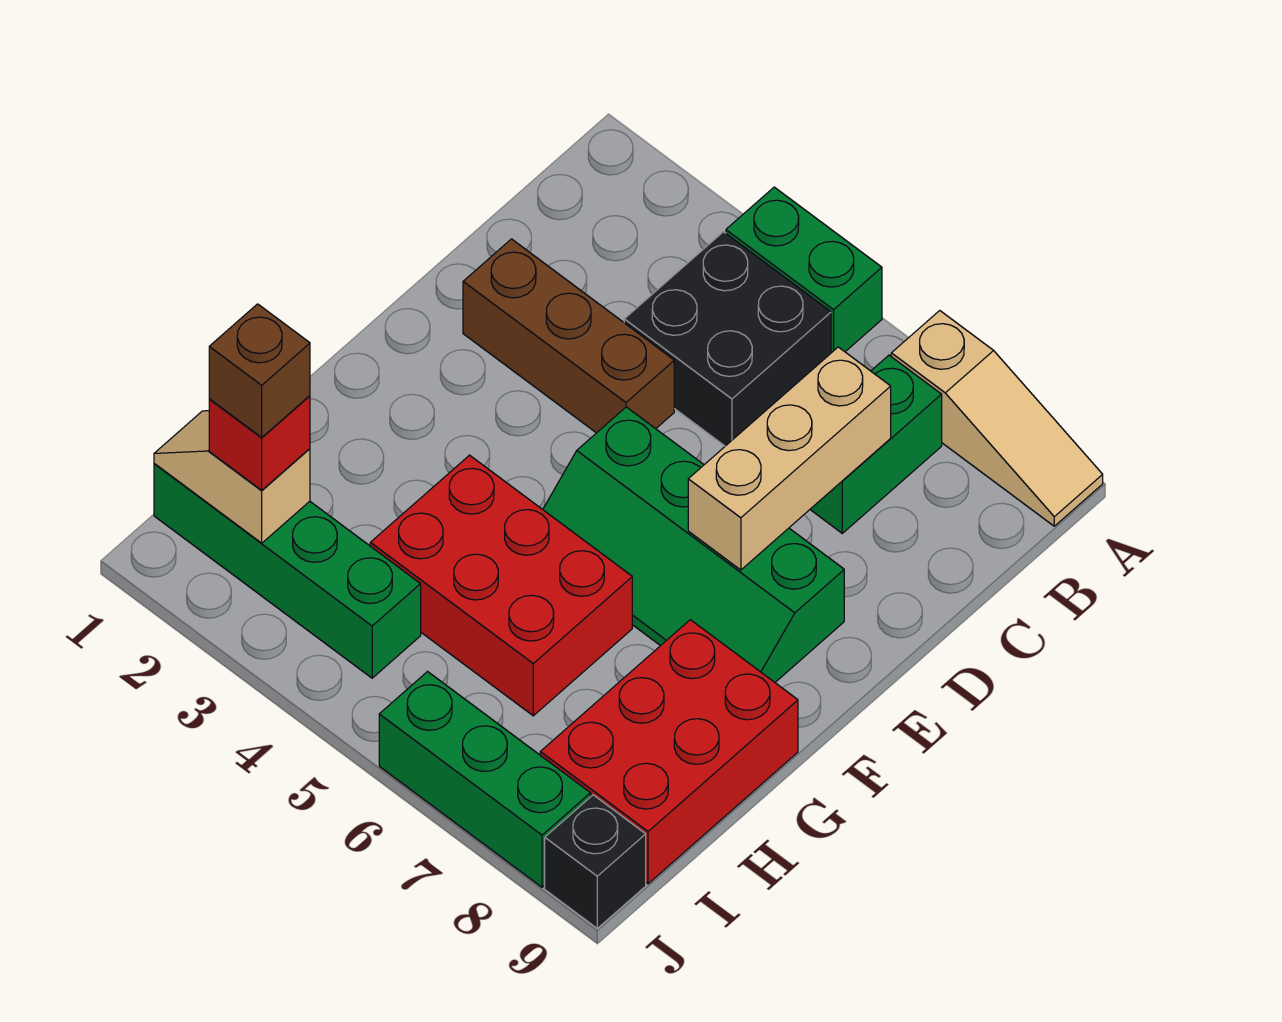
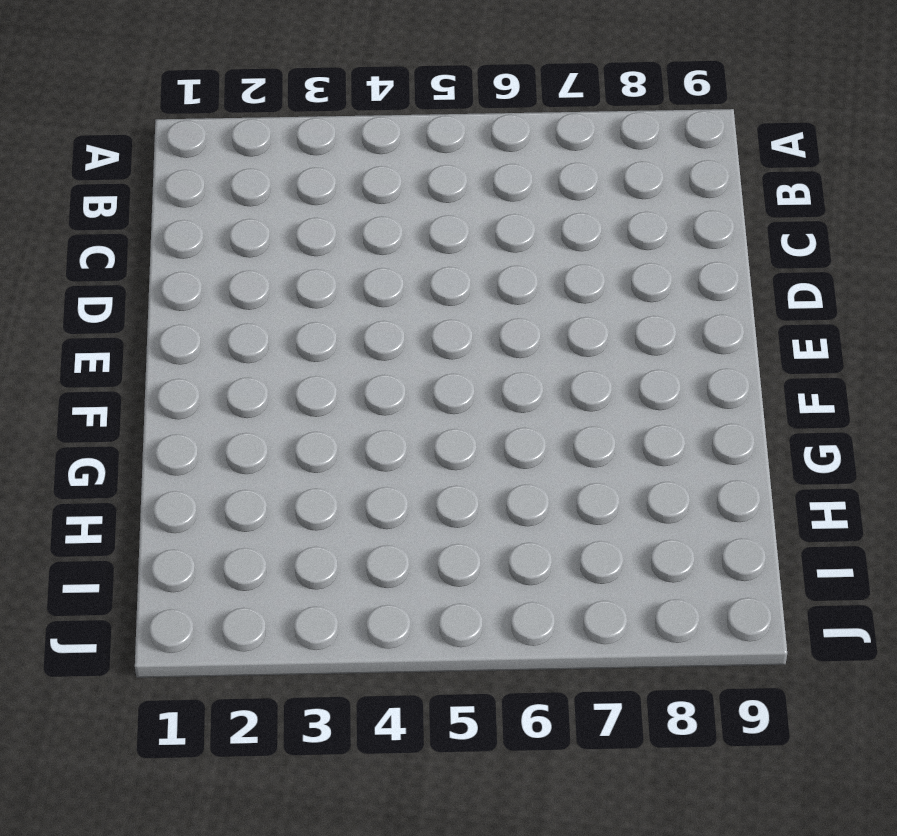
none -> green 1x2 brick [726,187,882,353]
none -> tan 1x3 slope [891,311,1103,526]
none -> black 2x2 brick [624,232,831,446]

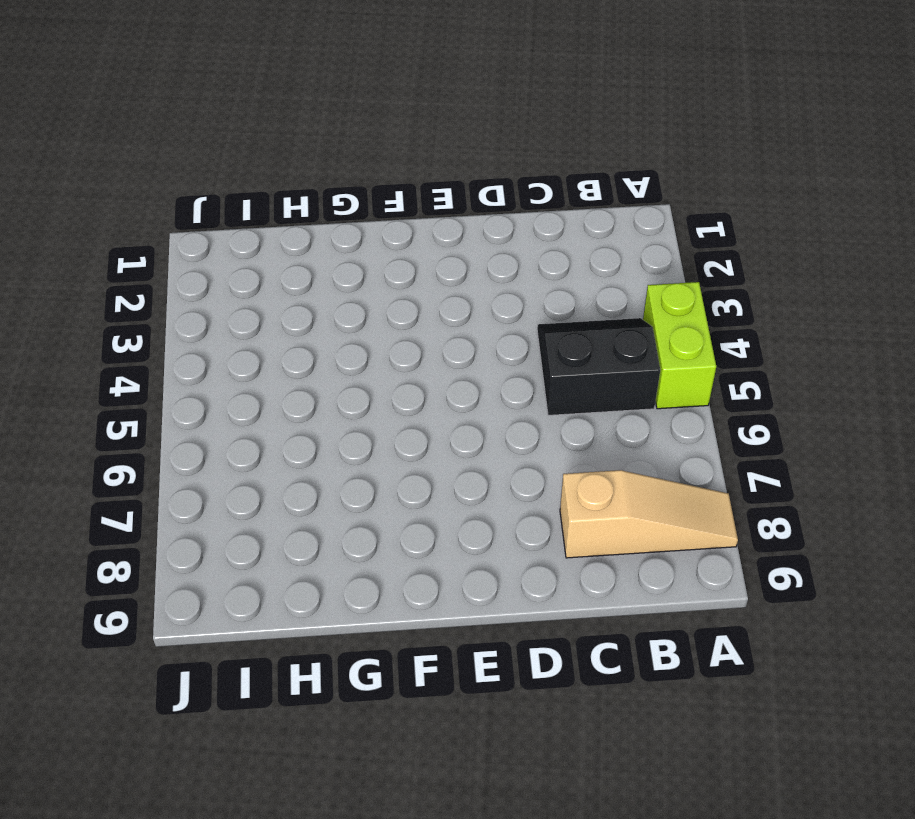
lime 1x2 brick [643,282,716,409] -> green 1x2 brick [726,187,882,353]
tan 1x3 slope [560,470,738,558] -> tan 1x3 slope turned to [891,311,1103,526]
black 2x2 slope [537,318,660,415] -> black 2x2 brick [624,232,831,446]
none -> green 1x2 brick [810,355,942,533]
none -> brown 1x3 brick [463,239,674,433]
none -> green 2x4 slope [543,407,844,682]

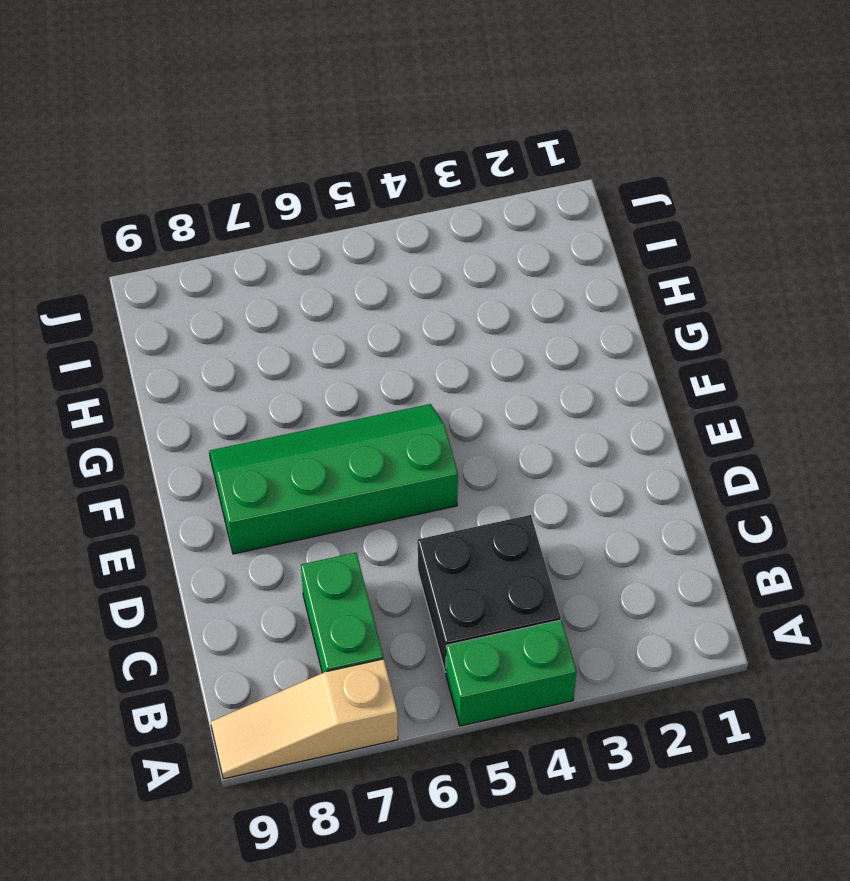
none -> brown 1x3 brick [463,239,674,433]
none -> red 2x3 brick [370,455,632,716]
none -> red 2x3 brick [540,620,798,884]

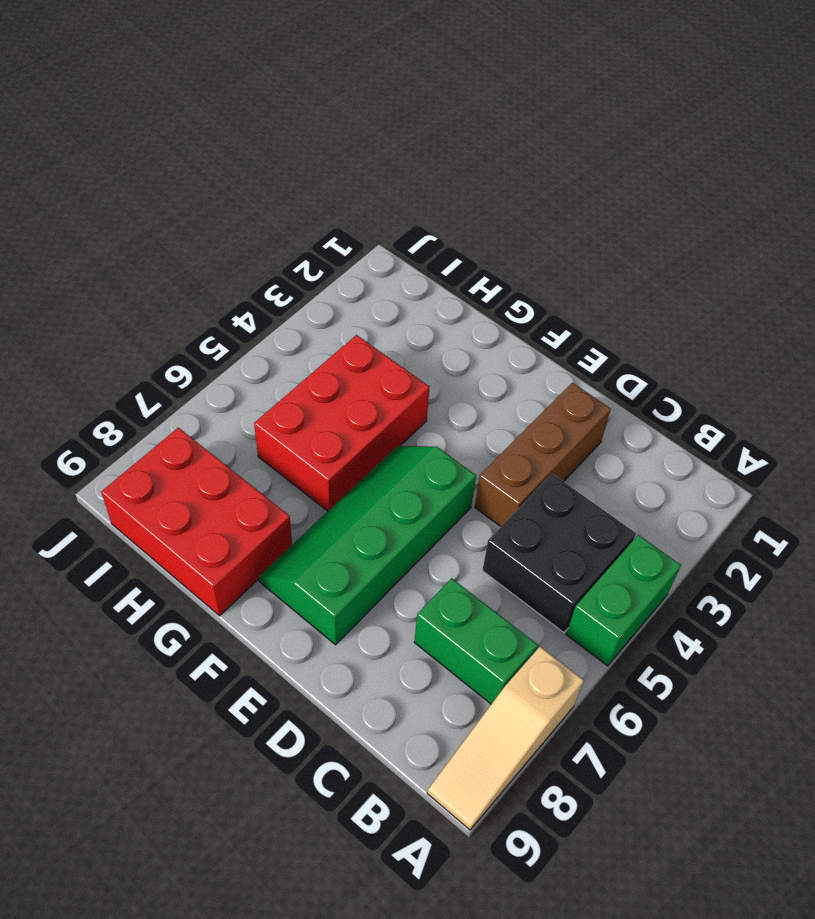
none -> green 1x4 brick [154,464,421,678]
none -> green 1x3 brick [379,672,591,887]
none -> black 1x1 brick [545,795,646,928]

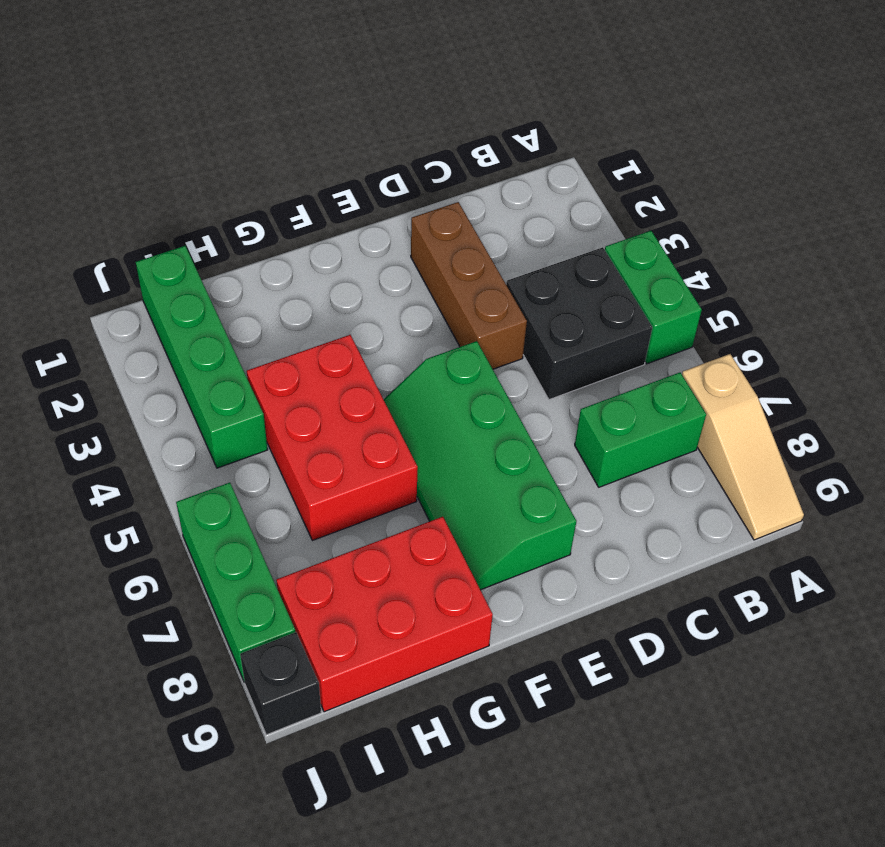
none -> tan 1x3 brick [688,347,891,570]
none -> tan 1x2 slope [154,411,310,543]
none -> red 1x1 brick [209,396,310,490]

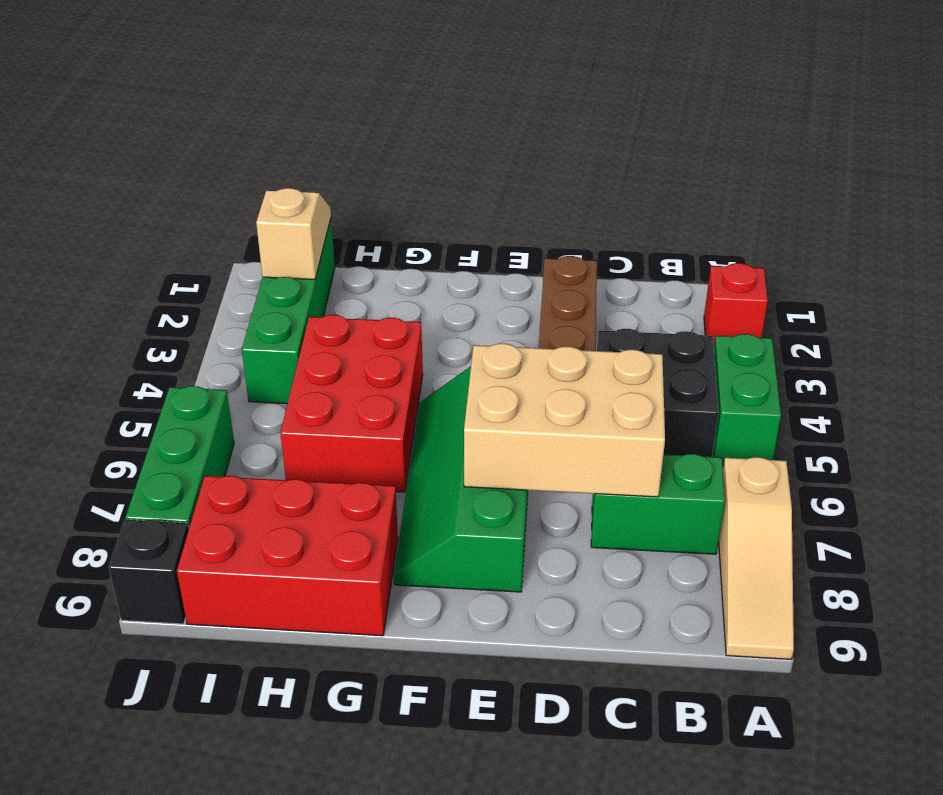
red 1x1 brick [704,263,768,346] -> red 1x1 brick moved to [209,396,310,490]
tan 2x3 brick [464,343,665,497] -> tan 1x3 brick [688,347,891,570]
none -> brown 1x1 brick [209,304,310,437]

